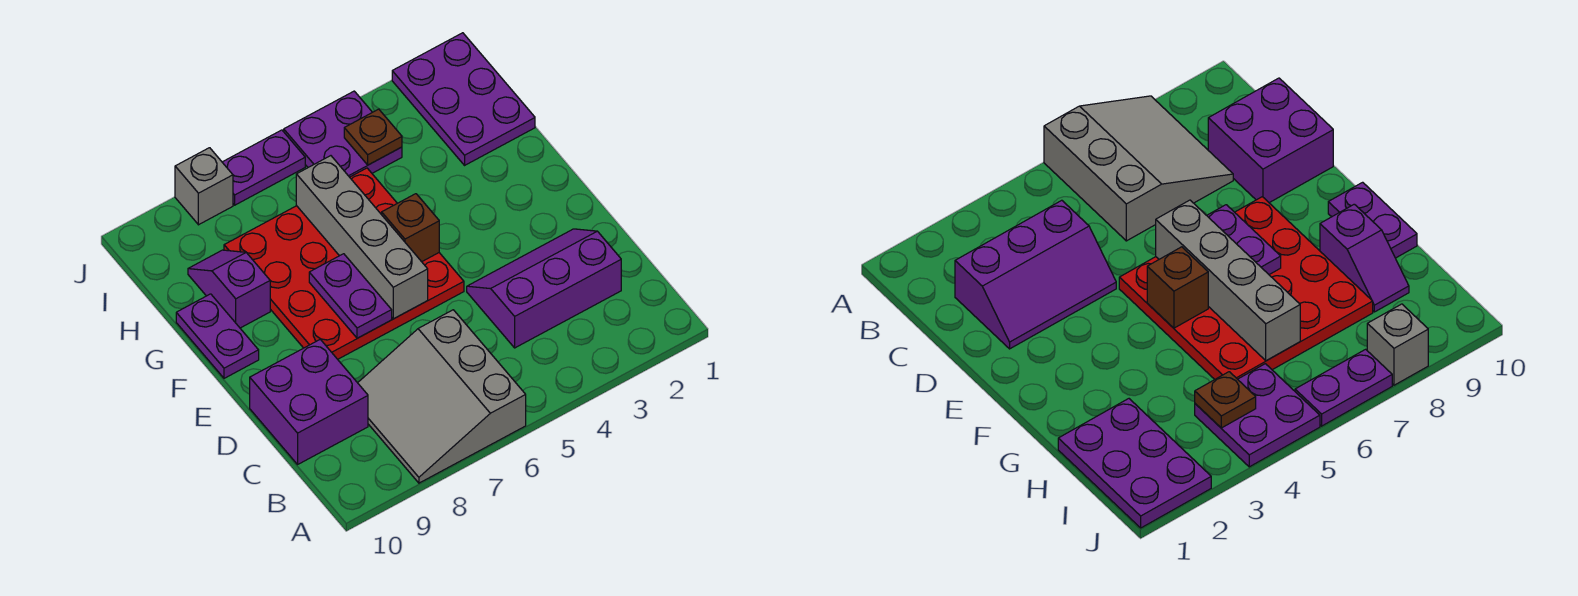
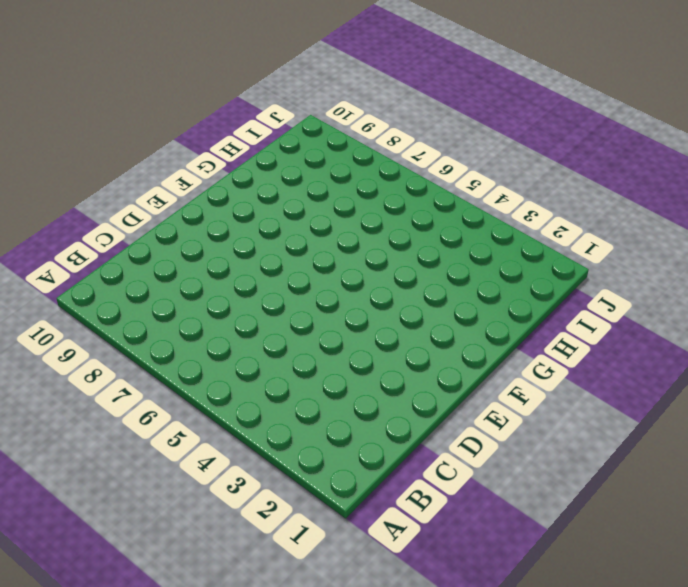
none -> grey 3x3 slope [358,310,526,483]
none -> purple 2x3 slope [467,229,621,348]
none -> purple 2x2 brick [250,339,368,464]

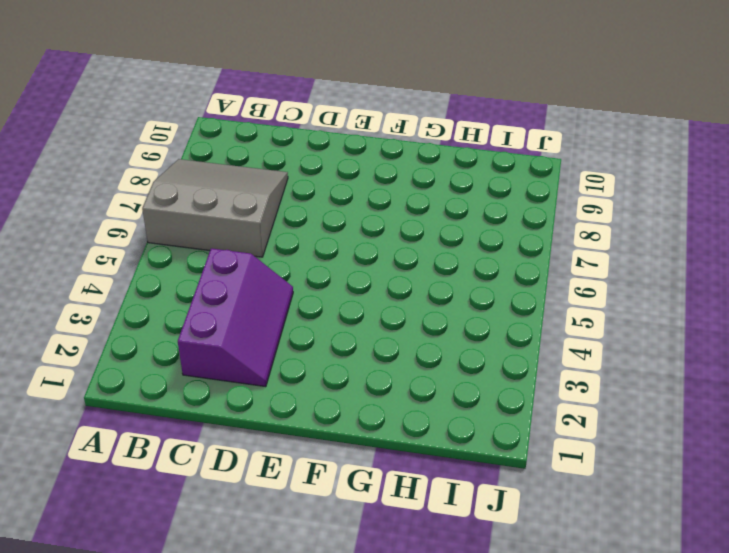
none -> purple 2x2 brick [250,339,368,464]
none -> red 4x4 plate [224,168,464,359]
none -> purple 1x2 plate [176,294,259,378]

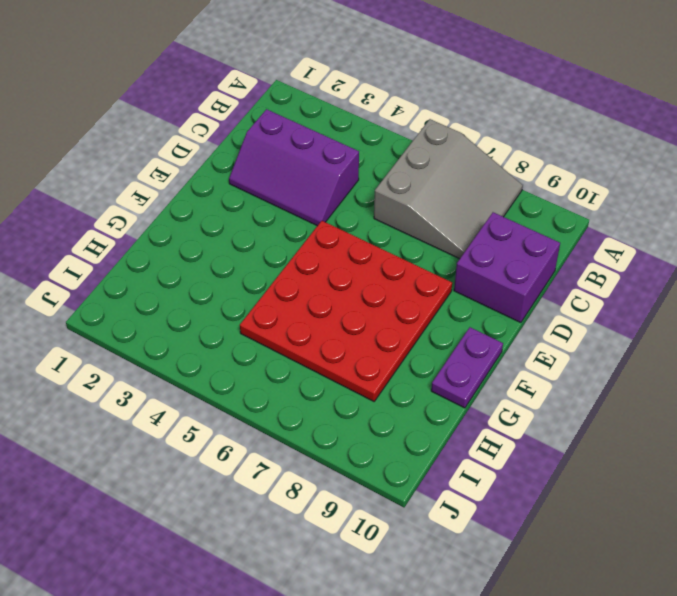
none -> purple 1x2 slope [188,250,270,328]
none -> purple 2x3 plate [392,33,535,165]
none -> purple 2x2 plate [284,91,402,177]

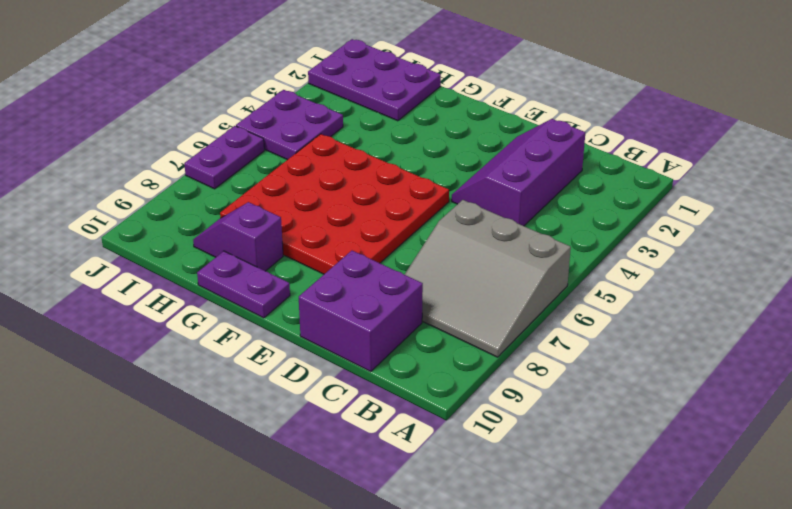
none -> grey 1x1 brick [175,148,233,225]
none -> grey 1x4 brick [296,156,428,319]
none -> purple 1x2 plate [309,254,392,338]

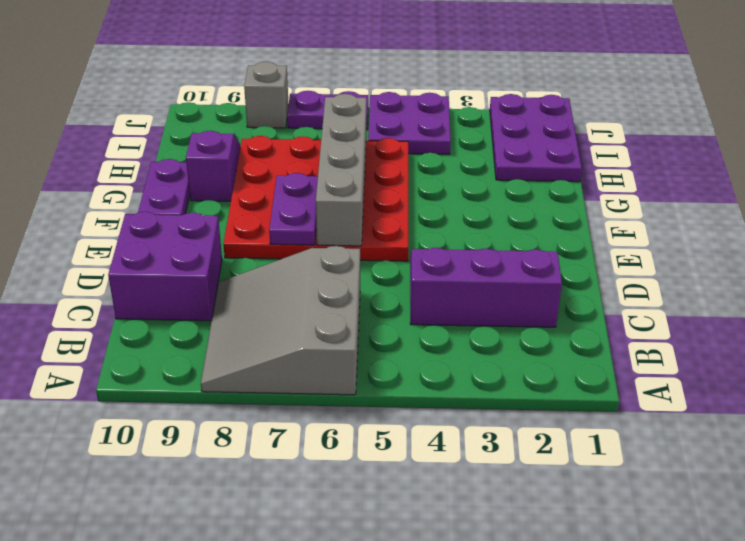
none -> brown 1x1 brick [382,194,439,262]
none -> brown 1x1 plate [344,109,402,165]

